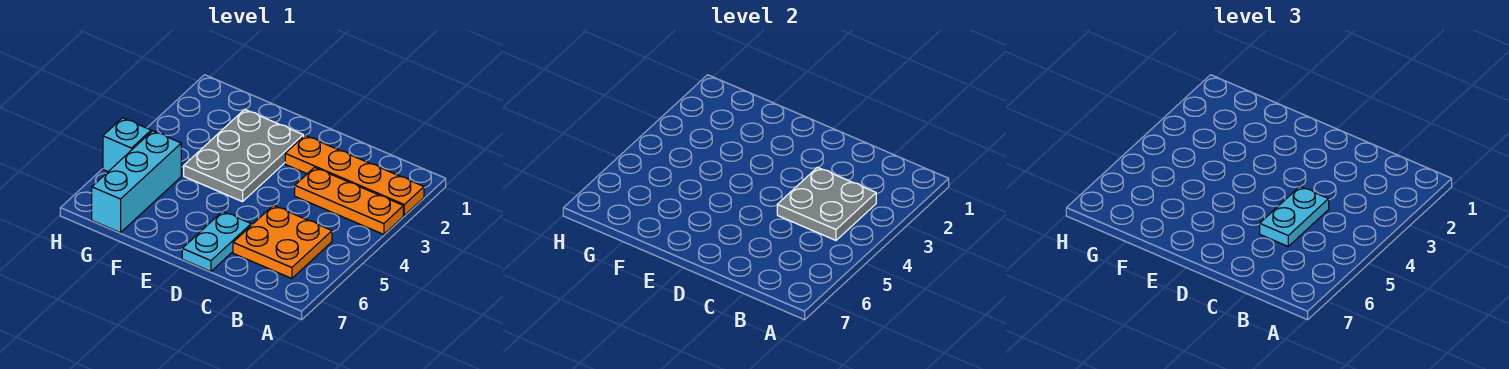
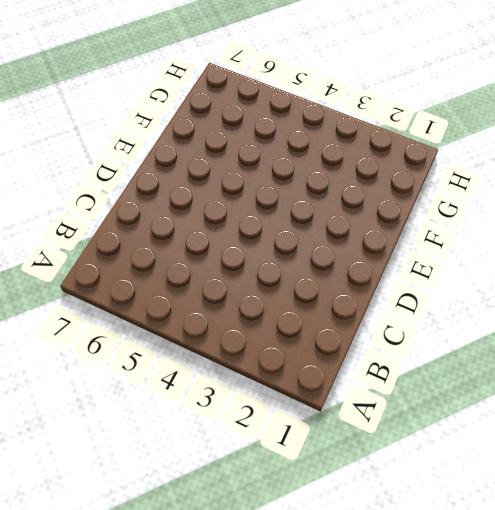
none -> orange 1x4 plate [285,135,424,215]
none -> orange 1x3 plate [295,167,403,234]

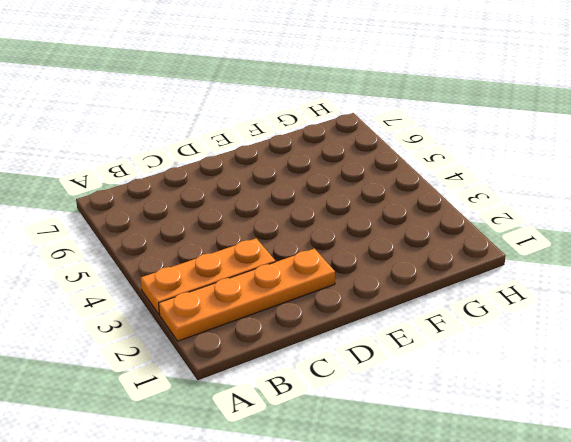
none -> orange 2x2 plate [233,205,332,278]
none -> cyan 1x2 plate [182,211,251,272]

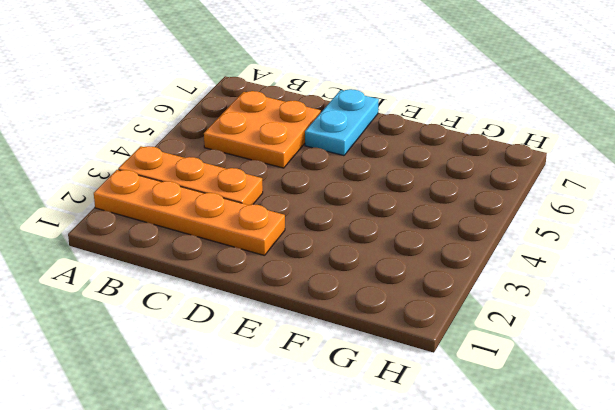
none -> grey 2x3 plate [184,109,303,202]
none -> cyan 1x3 brick [92,131,181,233]

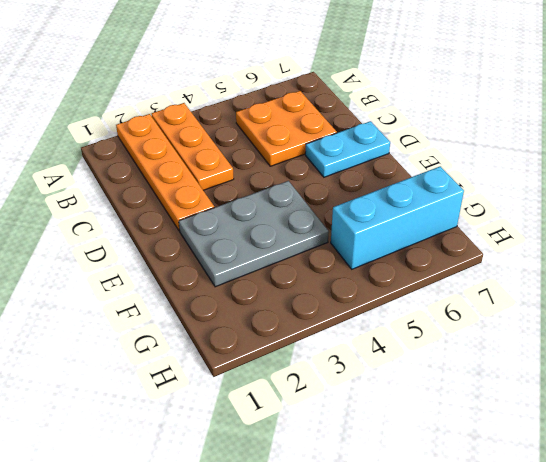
none -> cyan 1x1 brick [103,118,151,172]
none -> grey 2x2 plate [777,167,876,240]

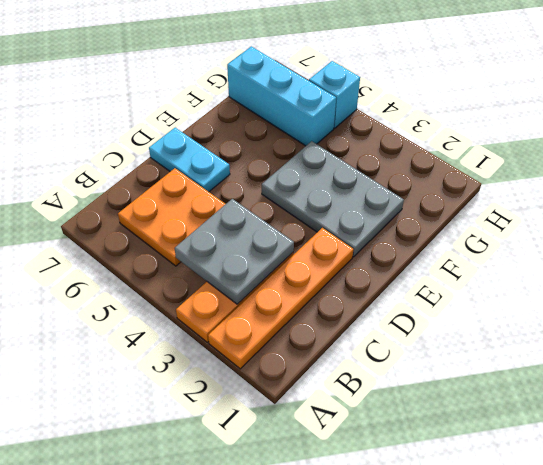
none -> cyan 1x2 plate [1260,186,1329,246]

